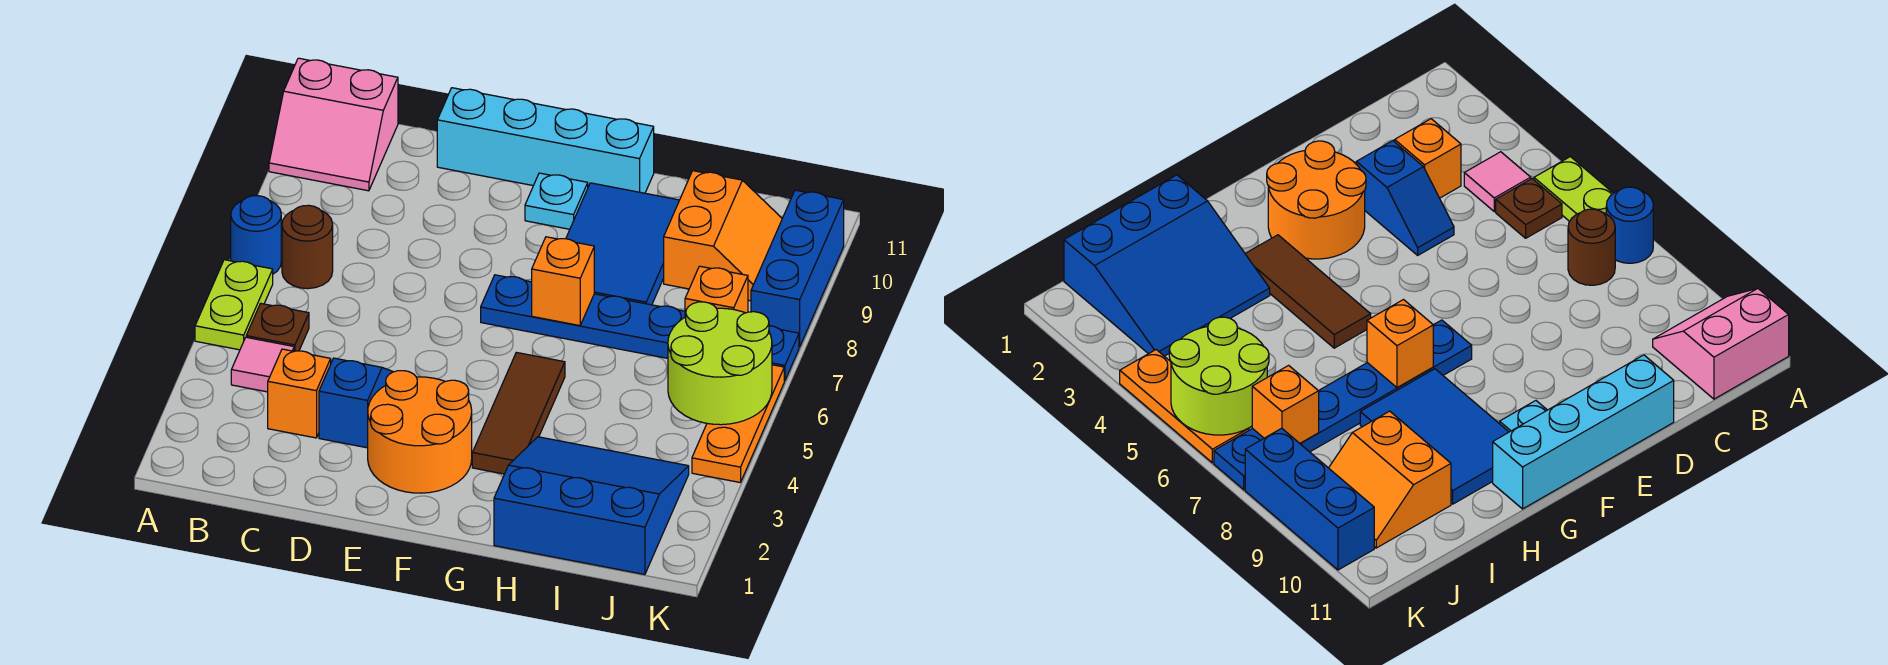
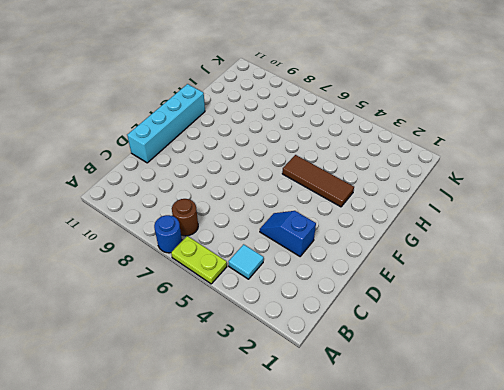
cyan 1x1 tile [228,244,264,279] -> pink 1x1 tile [231,337,294,392]
none -> pink 2x2 slope [269,58,398,191]
none -> brown 1x1 plate [246,303,309,351]
none -> orange 1x1 brick [268,349,331,438]

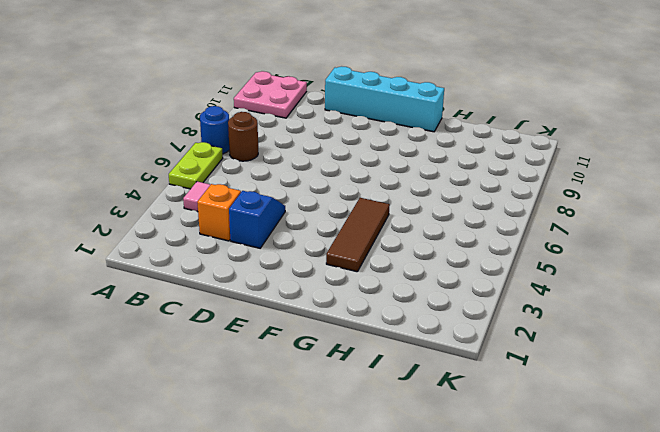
pink 2x2 plate [234,71,307,118] -> pink 2x2 slope [269,58,398,191]
none -> brown 1x1 plate [246,303,309,351]
none -> orange 2x2 round brick [368,371,472,493]
none -> blue 1x6 plate [481,275,799,381]

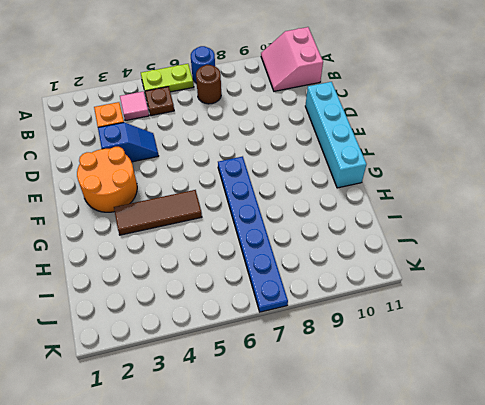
none -> cyan 1x1 plate [525,173,588,229]
none -> blue 2x3 tile [566,183,679,305]
none -> blue 3x3 slope [494,437,689,574]

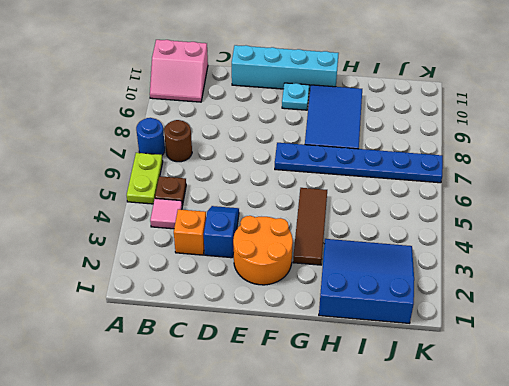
none -> orange 2x2 slope [664,171,782,301]
none -> orange 1x3 plate [692,365,784,482]
none -> blue 1x3 brick [751,190,844,347]

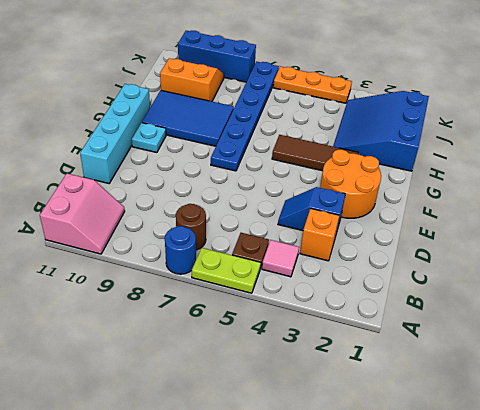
none -> orange 1x1 brick [532,237,594,326]
none -> lime 2x2 round brick [668,302,772,425]
none -> orange 1x1 brick [685,266,748,317]

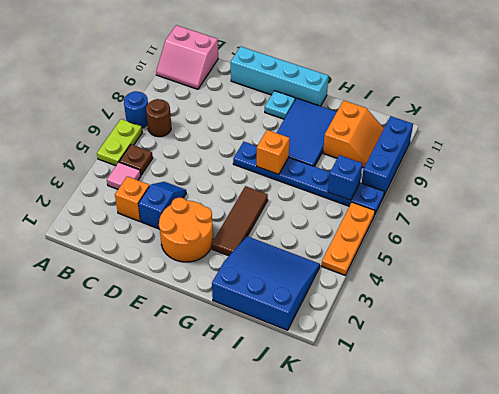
blue 1x1 brick [328,155,362,200] -> orange 1x1 brick [685,266,748,317]
none -> lime 2x2 round brick [668,302,772,425]

